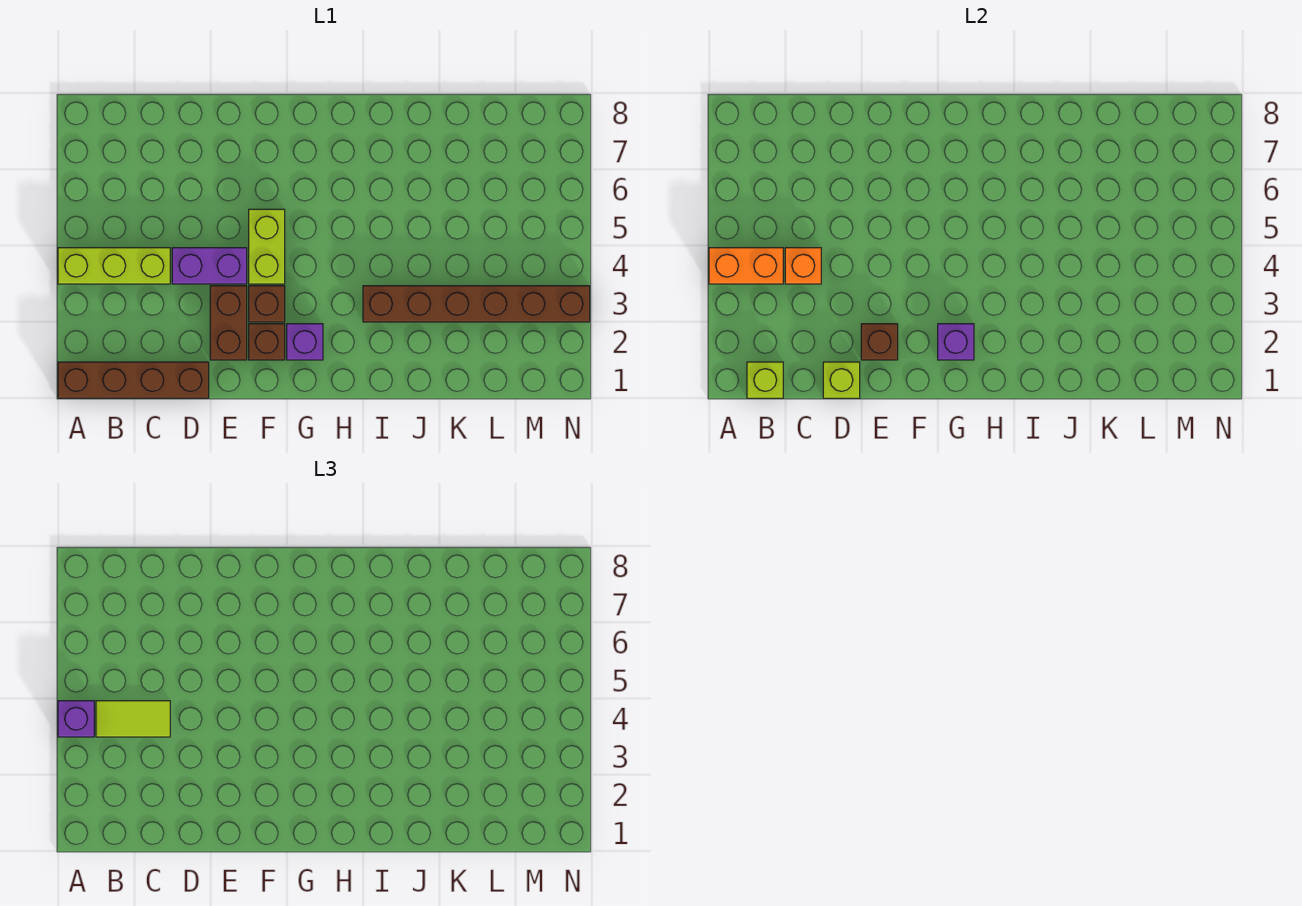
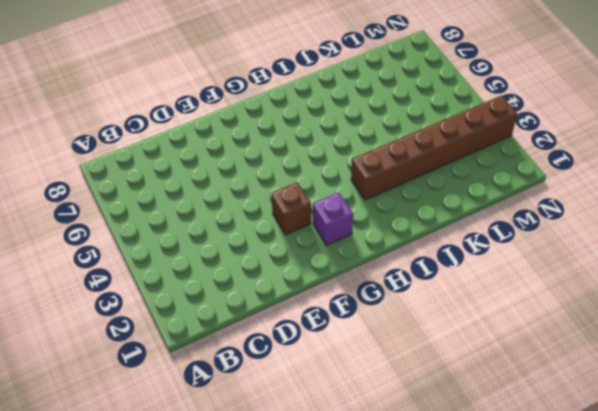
none -> brown 1x4 brick [58,362,209,398]
none -> lime 1x3 brick [58,248,170,284]
none -> purple 1x2 brick [172,248,247,284]

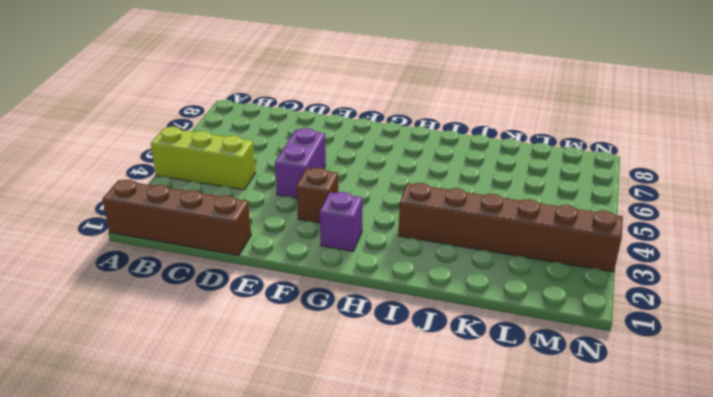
purple 1x2 brick [275,128,326,198] -> purple 1x2 brick turned to [172,248,247,284]
none -> brown 1x2 brick [210,286,247,360]
none -> brown 1x1 brick [249,324,285,360]
none -> lime 1x2 brick [249,209,285,284]

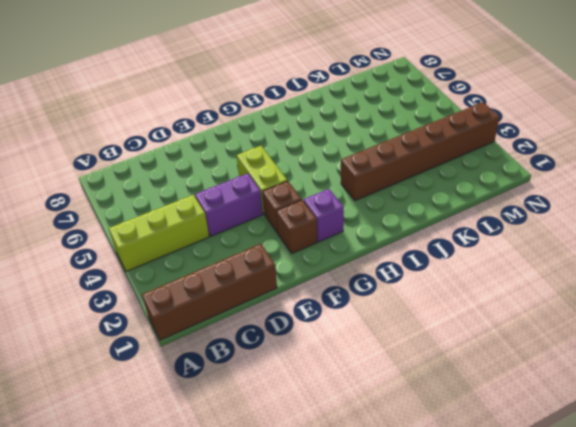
none -> brown 1x2 brick [210,286,247,360]
none -> orange 1x2 brick [709,248,783,284]
none -> lime 1x1 brick [747,362,783,398]

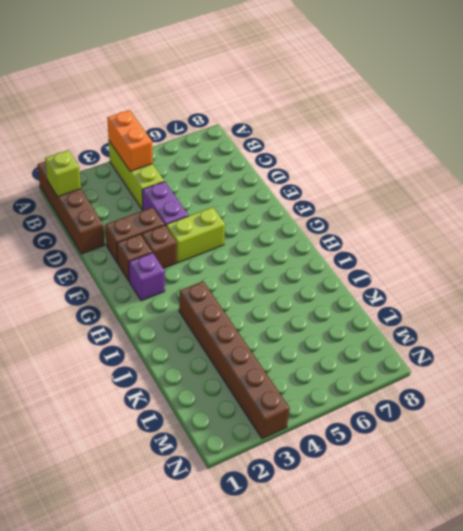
none -> orange 1x1 brick [785,248,821,284]
none -> lime 1x1 brick [823,362,860,398]
none -> brown 1x1 brick [861,324,898,360]

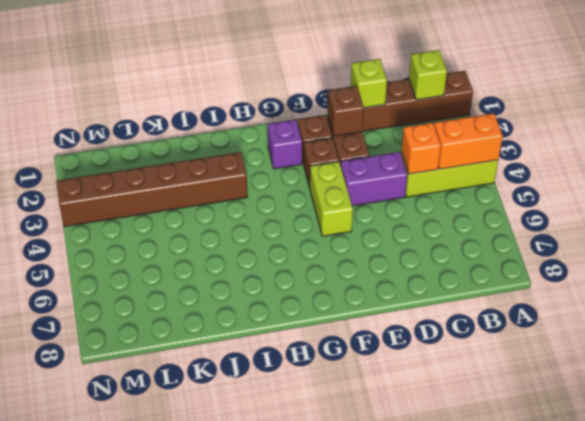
none -> purple 1x1 brick [938,324,974,360]
none -> purple 1x1 brick [58,701,94,737]
none -> lime 1x2 tile [96,701,170,737]

